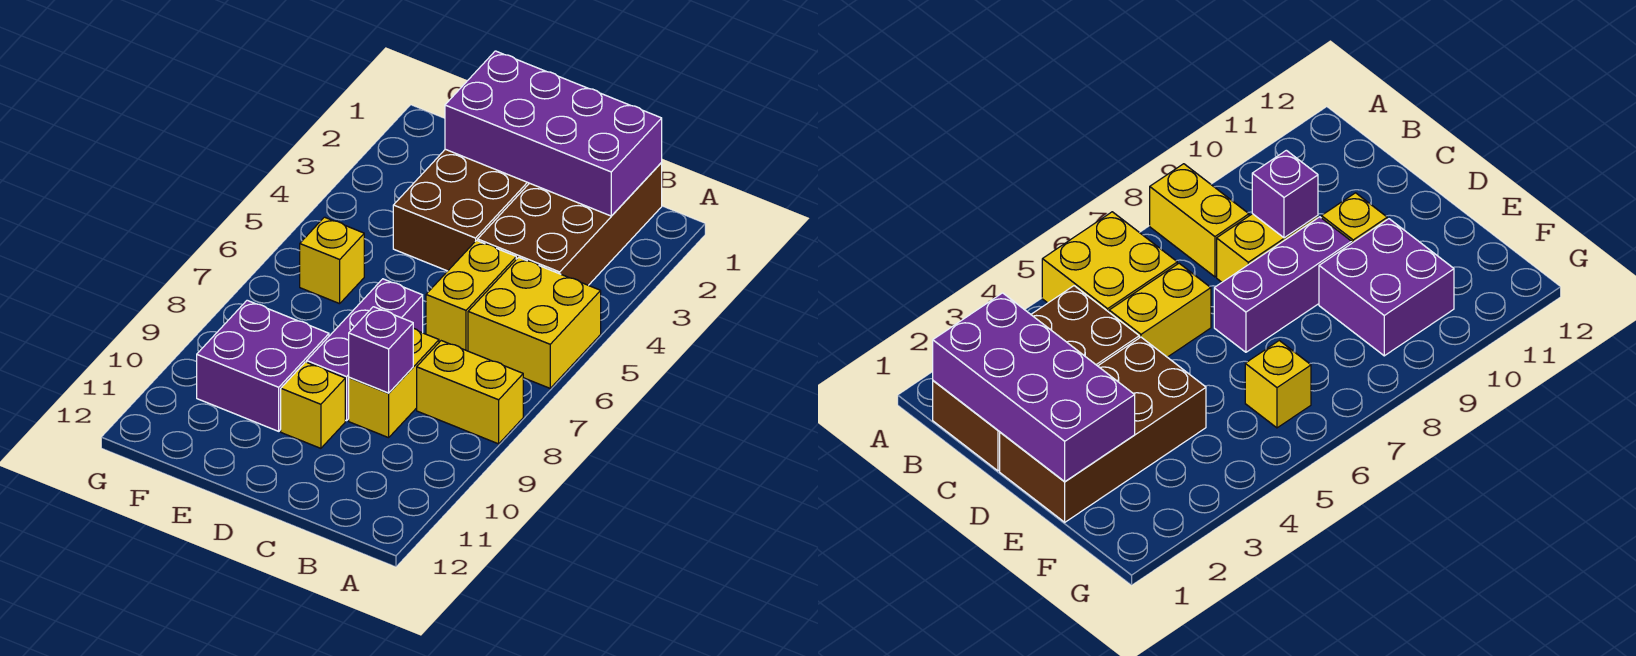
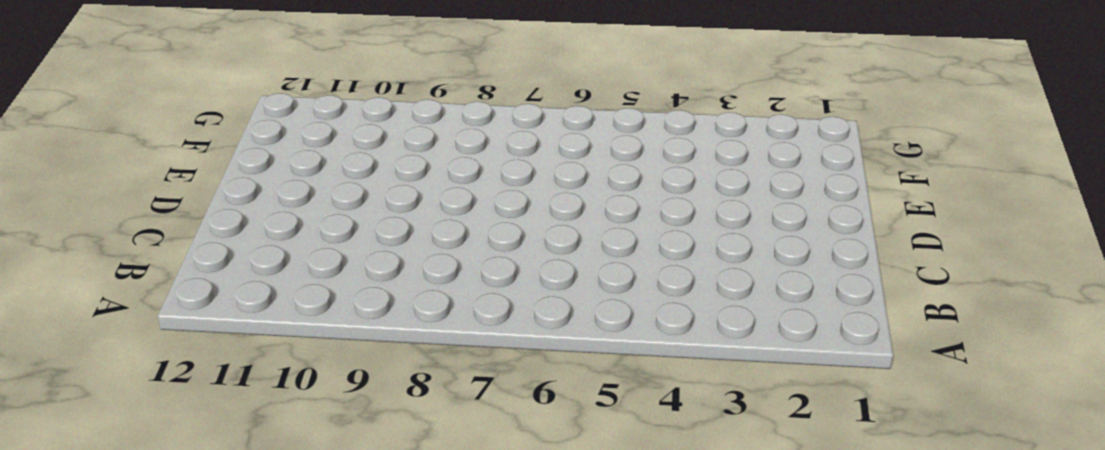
none -> yellow 2x2 brick [468,257,601,388]
none -> yellow 1x2 brick [417,341,523,444]
none -> brown 2x4 brick [478,163,662,285]

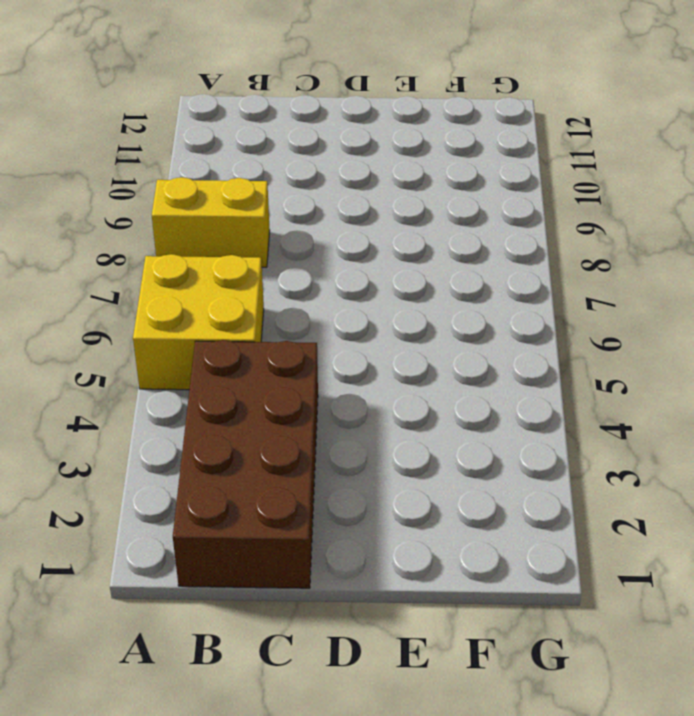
none -> yellow 1x2 brick [426,240,516,351]
none -> yellow 1x2 brick [349,328,439,438]
none -> brown 2x4 brick [393,149,529,271]

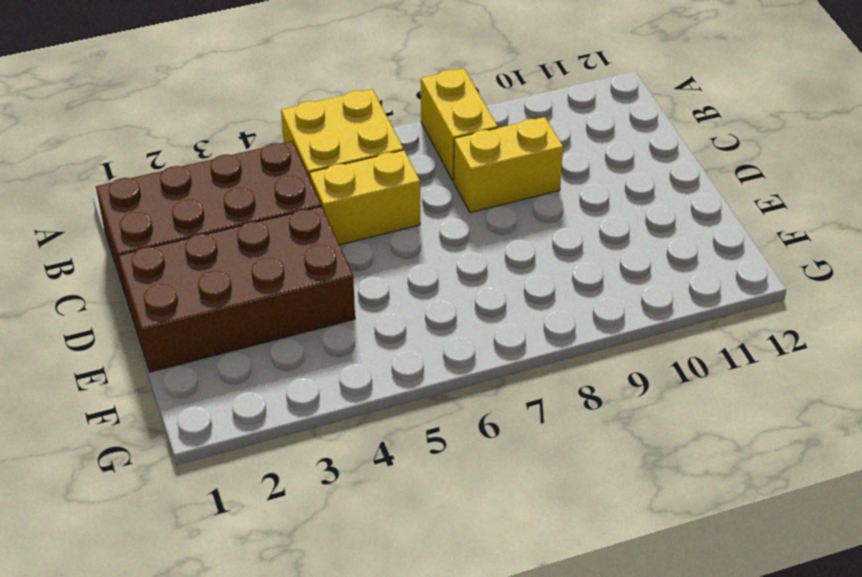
none -> purple 1x3 brick [307,279,423,421]
none -> yellow 1x1 brick [281,362,345,448]
none -> purple 2x2 brick [197,300,329,431]

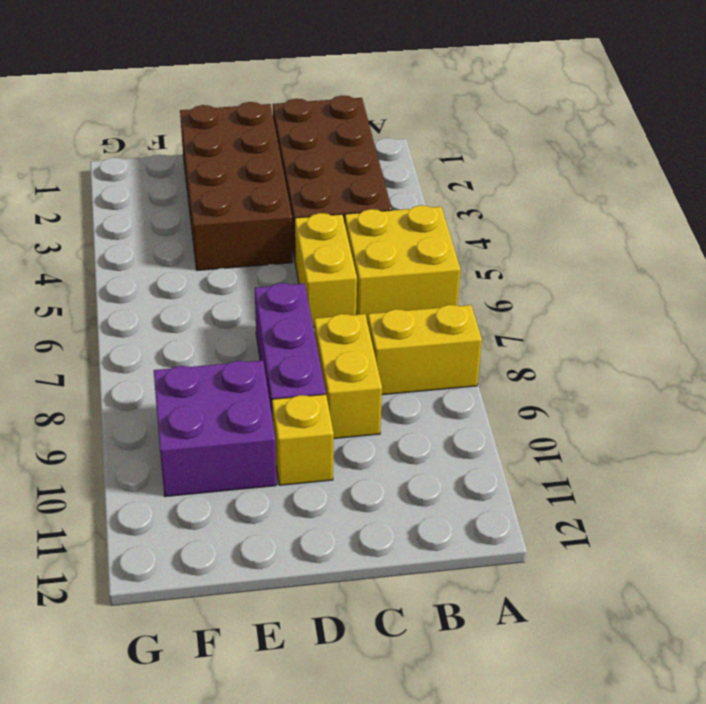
none -> yellow 1x1 brick [300,217,364,304]
none -> purple 2x4 brick [445,51,662,216]
none -> purple 1x1 brick [349,307,413,393]

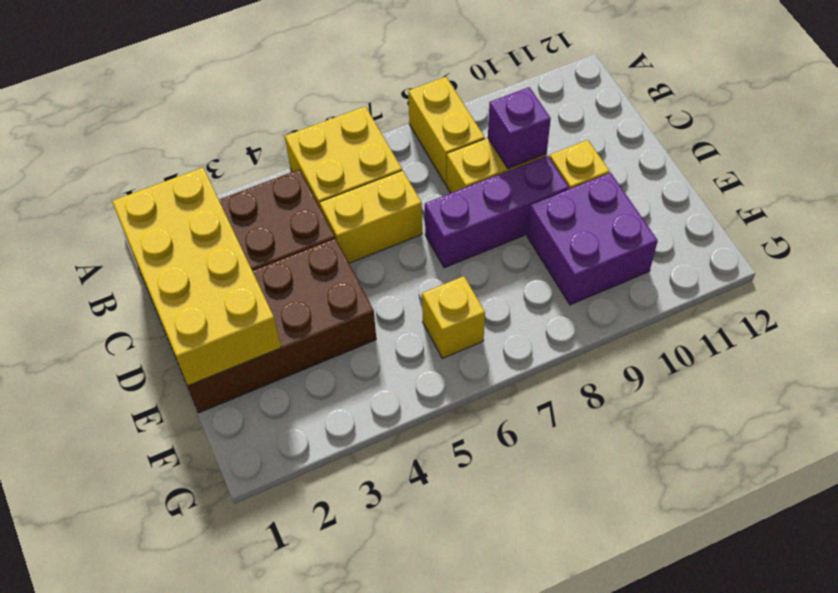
yellow 2x4 brick [112,168,281,386] -> purple 2x4 brick [445,51,662,216]

